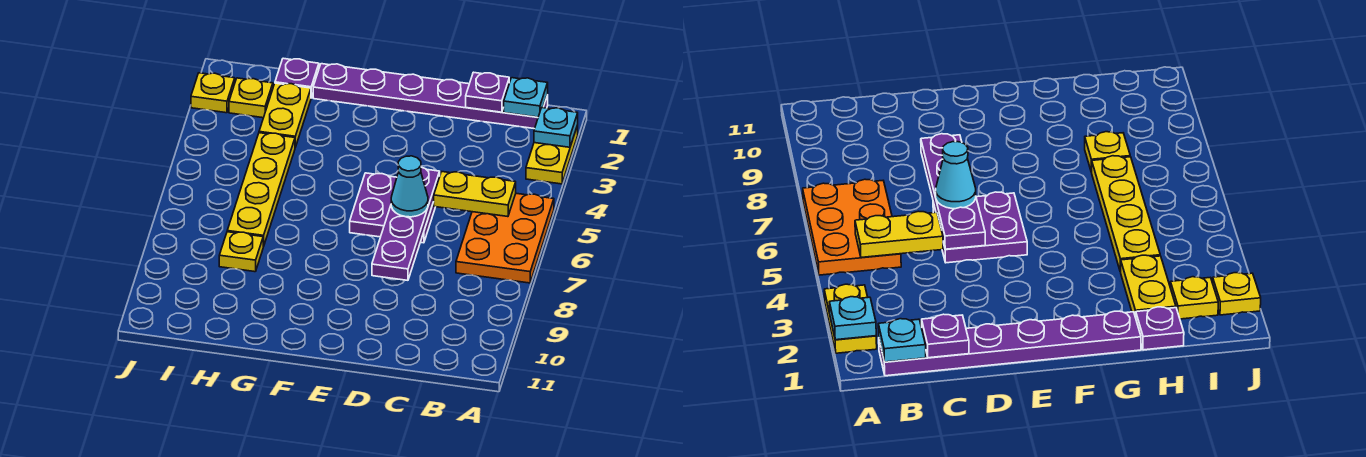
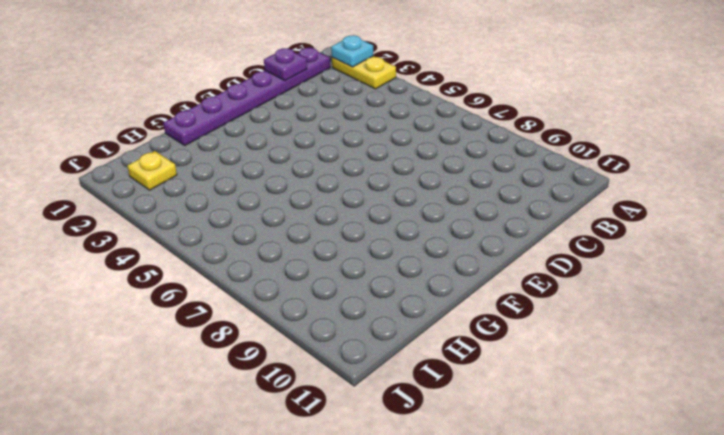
none -> orange 2x3 plate [456,193,554,283]
none -> purple 2x2 plate [350,173,435,243]
none -> purple 1x1 plate [275,58,319,98]

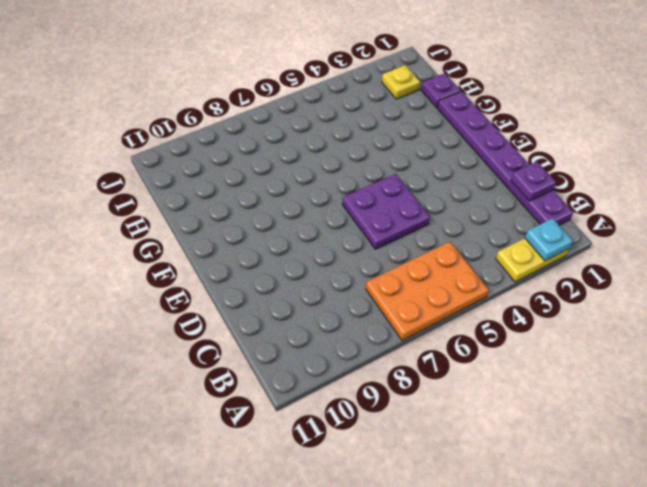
none -> yellow 1x2 plate [259,83,311,147]
none -> yellow 1x4 plate [227,133,295,247]
none -> yellow 1x1 plate [219,232,263,272]

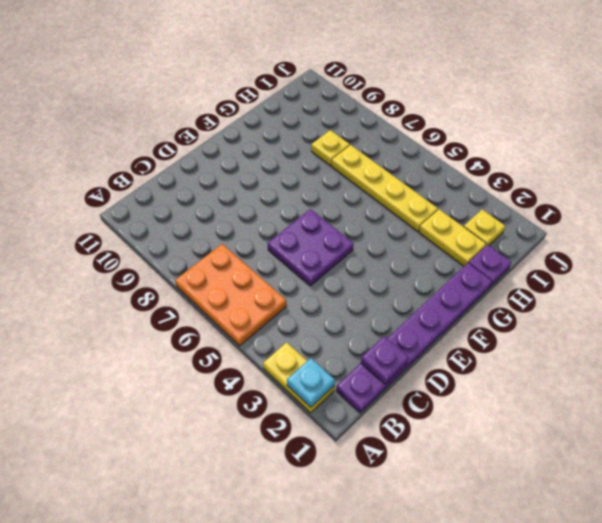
none -> yellow 1x1 plate [191,73,235,113]
none -> cyan 1x1 plate [504,78,548,117]
none -> yellow 1x2 plate [434,172,516,217]

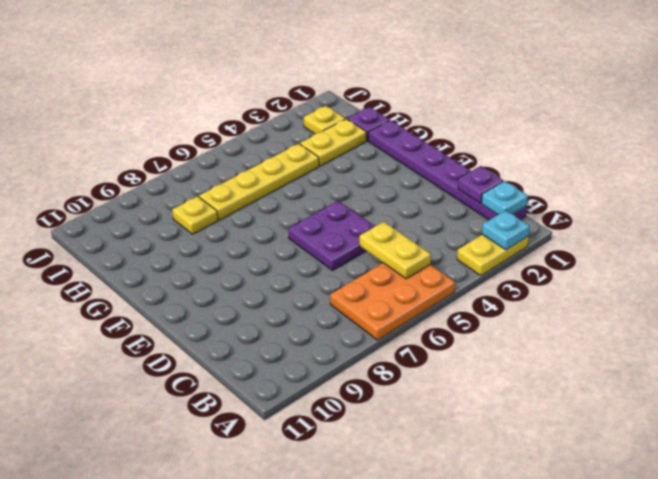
none -> yellow 1x1 plate [191,73,235,113]
none -> purple 1x4 plate [372,167,440,280]
none -> cyan 1x1 cone [391,156,428,217]

